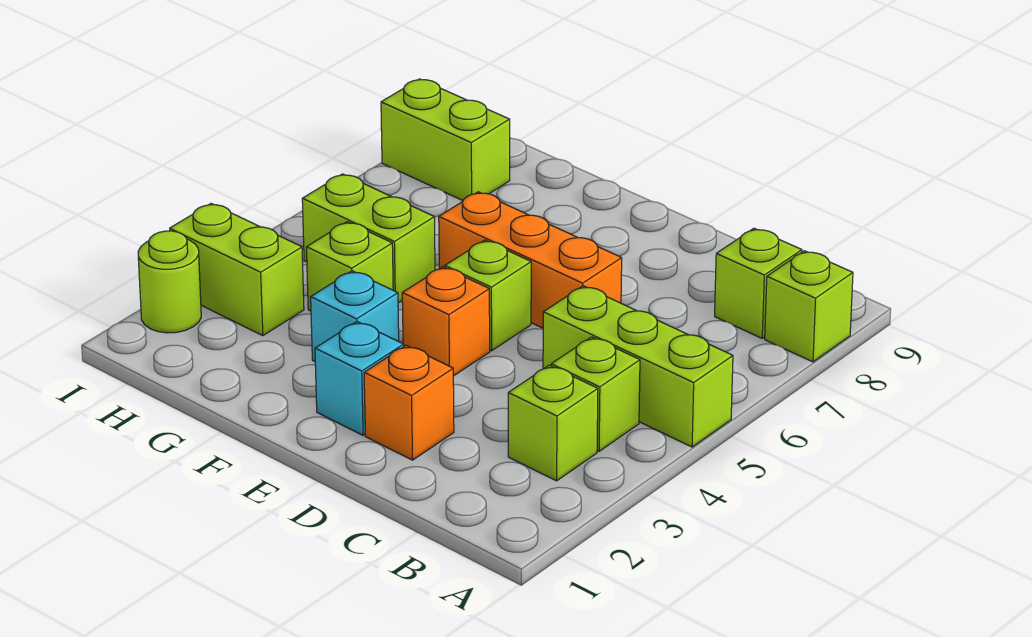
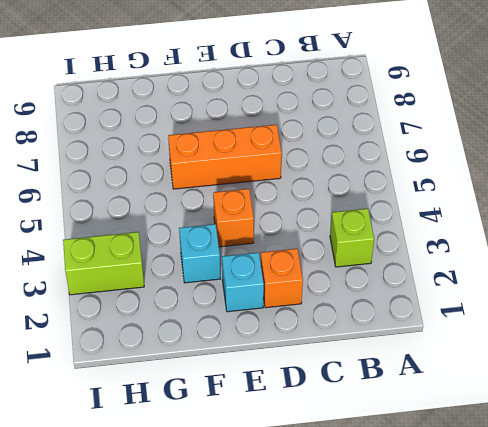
none -> lime 1x3 brick [543,286,733,447]
none -> lime 1x1 brick [765,251,853,362]
none -> lime 1x1 brick [551,337,640,451]

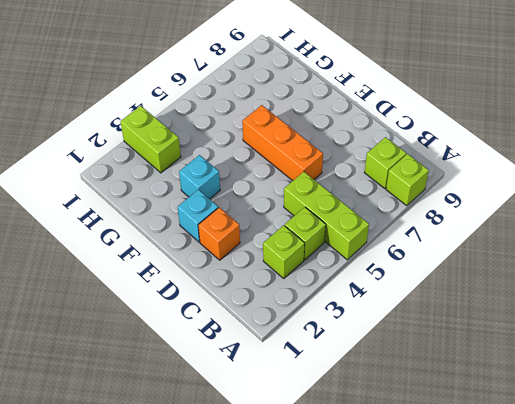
none -> orange 1x1 brick [402,267,490,376]
none -> lime 1x1 brick [445,240,531,351]
none -> lime 1x1 brick [306,222,393,311]

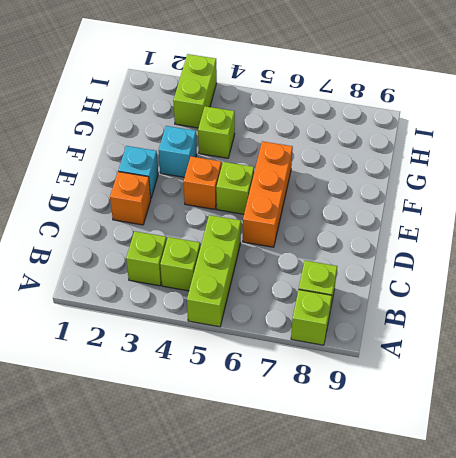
none -> lime 1x2 brick [302,174,435,303]
none -> lime 1x2 brick [381,79,510,200]
none -> lime 1x1 round brick [138,231,201,333]

